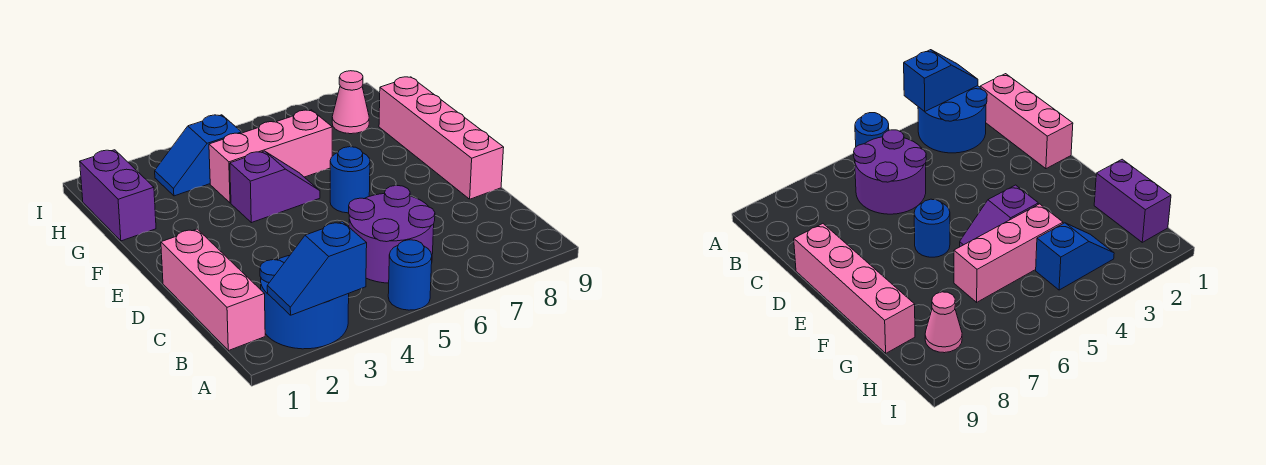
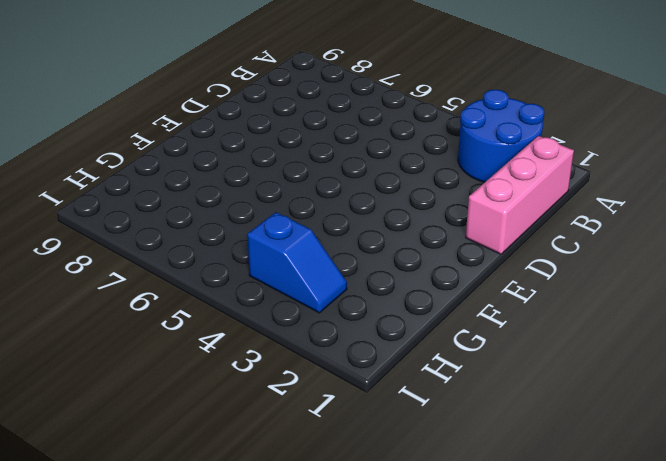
none -> blue 1x1 round brick [388,240,432,310]
none -> purple 2x2 round brick [349,185,435,283]
none -> pink 1x4 brick [379,77,504,199]

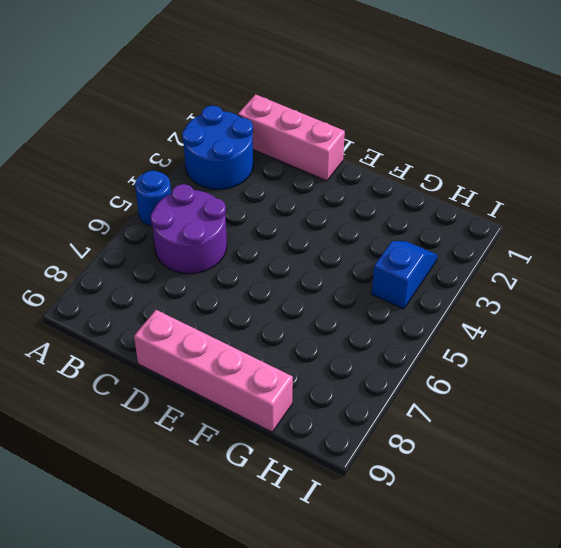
none -> blue 1x1 round brick [330,147,370,213]
none -> purple 1x2 slope [230,151,320,223]
none -> purple 1x2 brick [80,150,156,241]

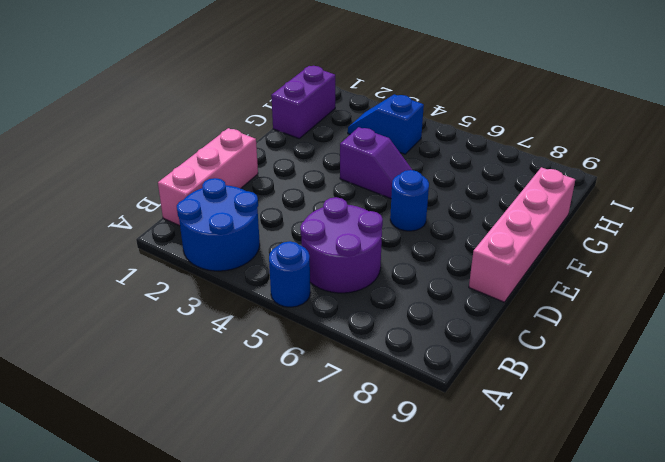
none -> pink 1x3 brick [209,110,332,203]
none -> pink 1x1 cone [332,71,369,134]
none -> blue 1x2 slope [267,222,367,315]

